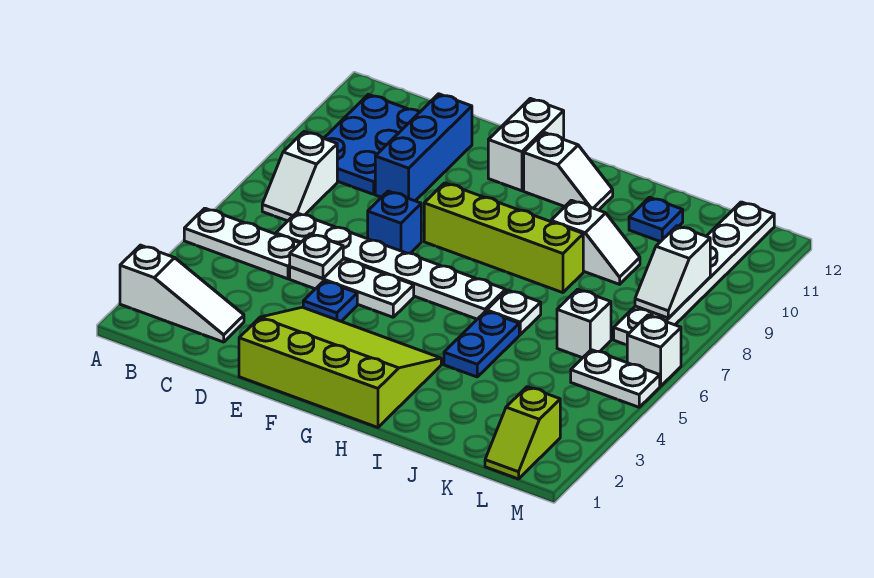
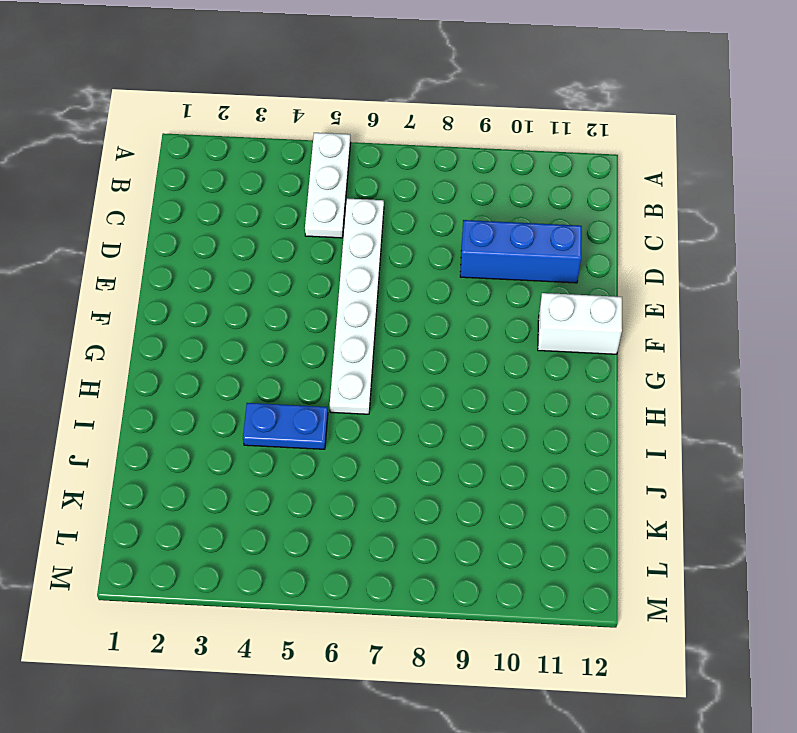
none -> white 1x3 slope [120,245,244,342]
none -> white 1x2 slope [262,132,337,221]
none -> blue 2x3 plate [324,94,420,194]

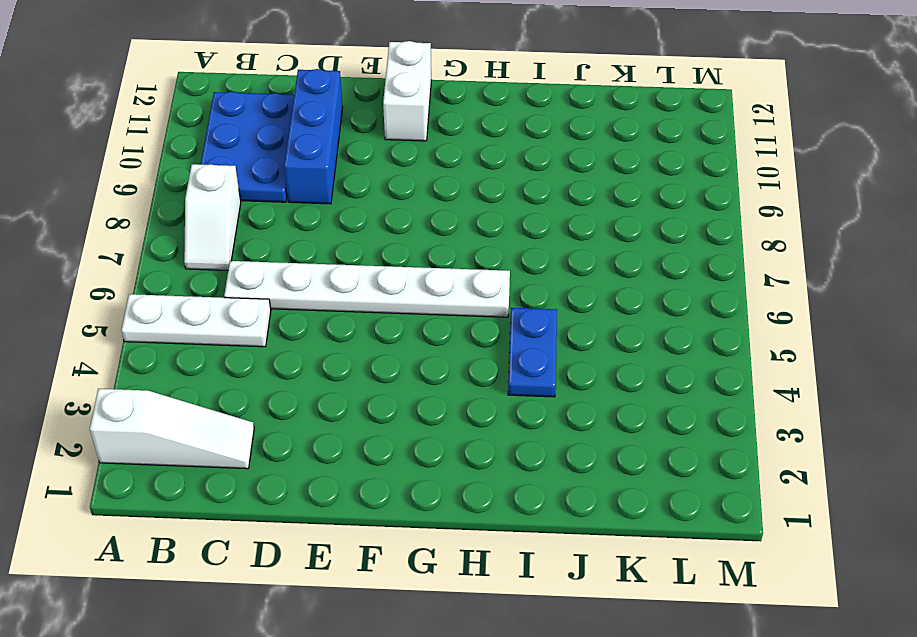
none -> white 1x3 plate [290,259,414,317]
none -> lime 3x4 slope [239,307,441,427]
none -> blue 1x1 plate [303,281,357,321]

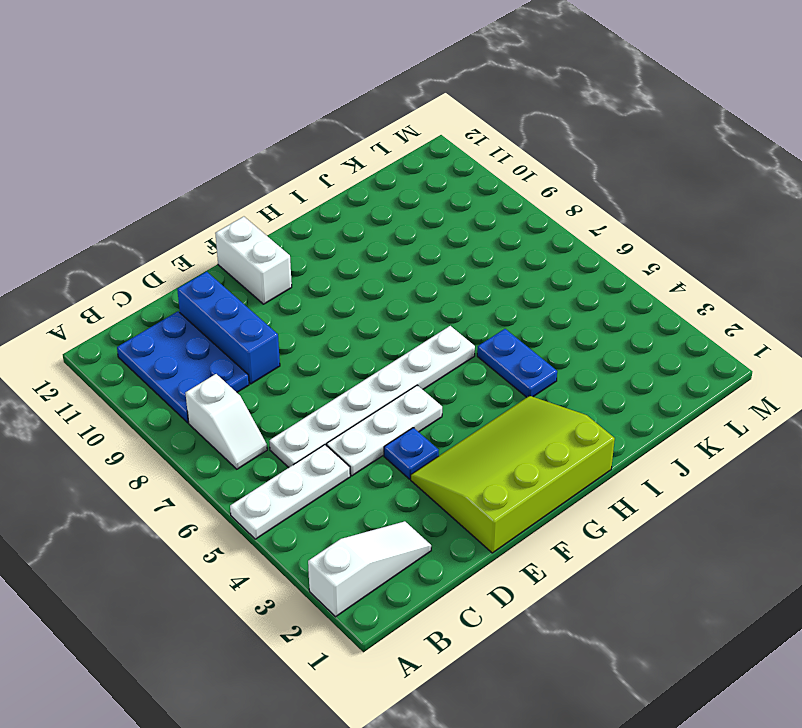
none -> blue 1x1 brick [368,191,421,253]
none -> lime 1x4 brick [424,183,583,293]
none -> white 1x2 slope [524,133,613,210]

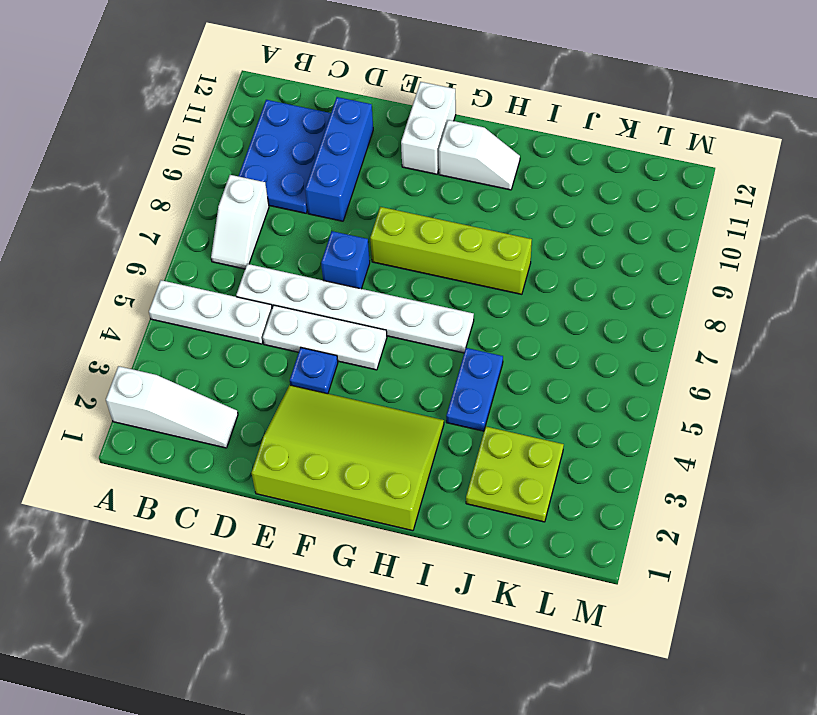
lime 2x2 plate [466,426,564,522] -> none
none -> white 1x1 plate [487,290,541,335]
none -> white 1x2 slope [551,200,640,284]
none -> blue 1x1 plate [629,197,683,242]

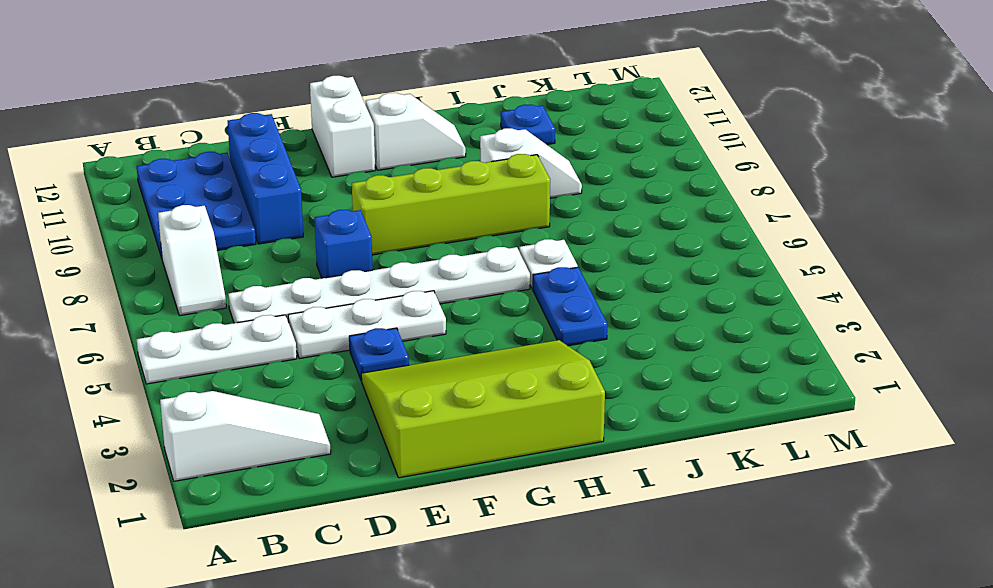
none -> white 1x1 brick [557,289,611,358]
none -> lime 1x2 slope [485,387,560,479]
none -> white 1x2 plate [571,350,660,407]

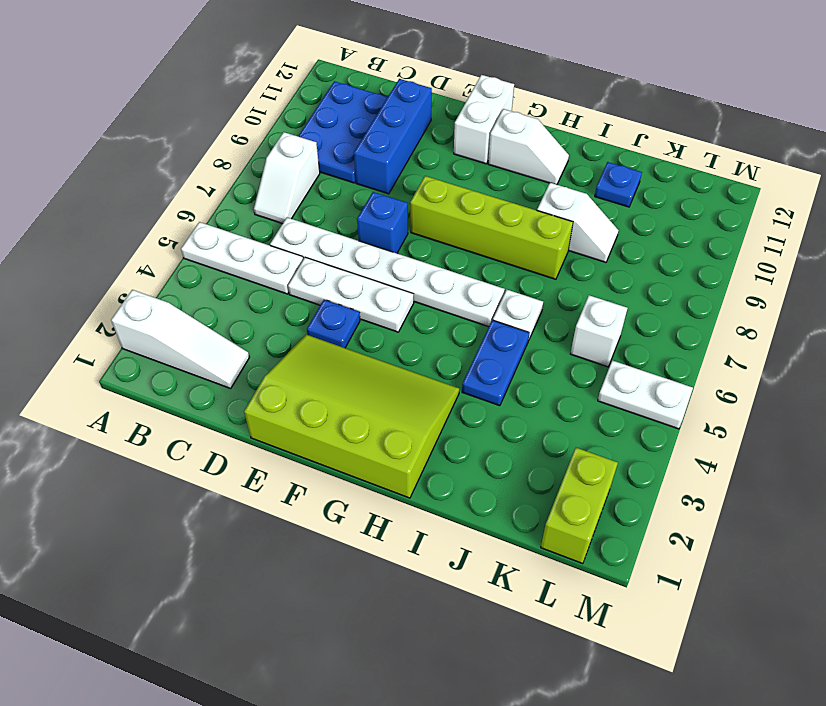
lime 1x2 brick [541,448,618,564] -> lime 1x2 slope [485,387,560,479]
none -> white 1x6 plate [614,202,774,345]
none -> white 1x1 brick [627,315,681,386]
none -> white 1x1 plate [290,234,343,279]

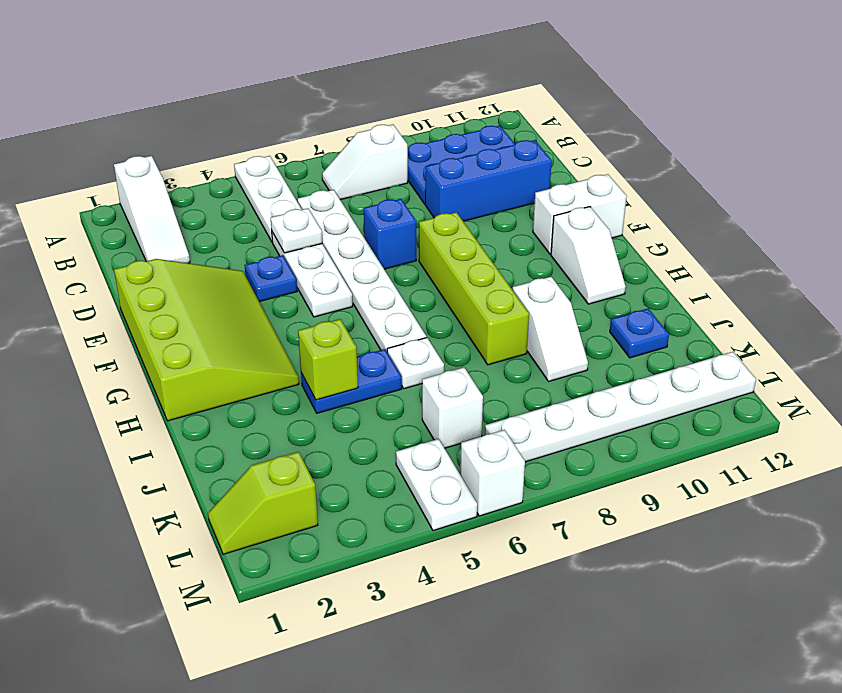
lime 1x1 brick [298,319,358,400] -> none
none -> white 1x2 slope [635,226,710,318]

